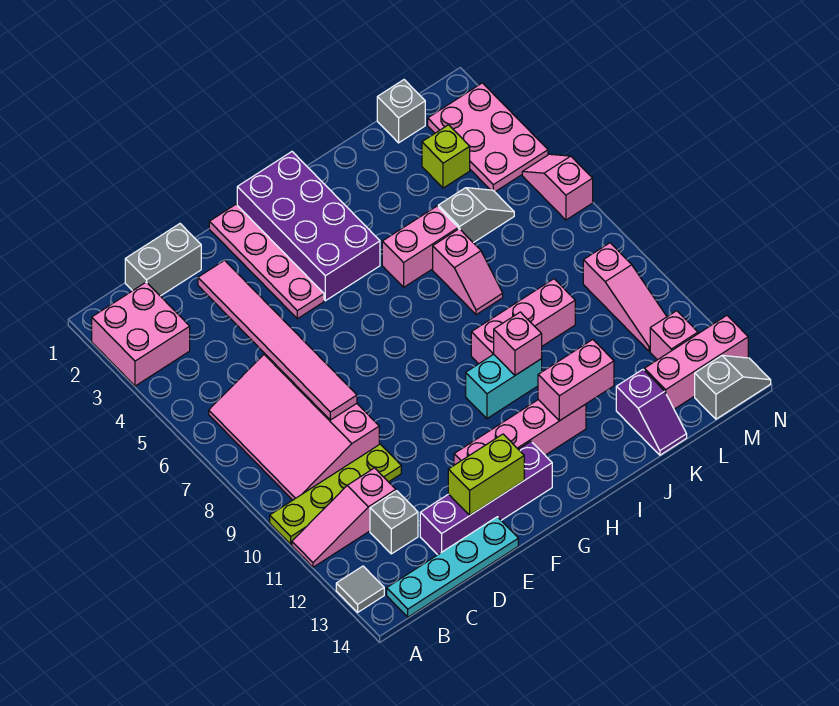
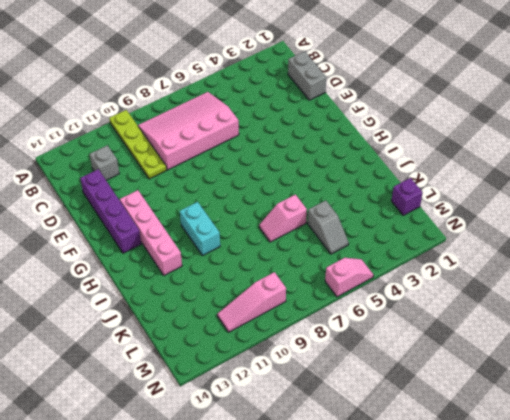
purple 1x1 brick [392,178,423,215] -> grey 1x1 brick [377,80,425,143]
none -> pink 2x2 brick [92,282,190,386]
none -> pink 1x3 slope [292,468,396,567]
none -> grey 1x1 tile [336,566,384,612]
none -> cyan 1x4 plate [387,517,518,617]

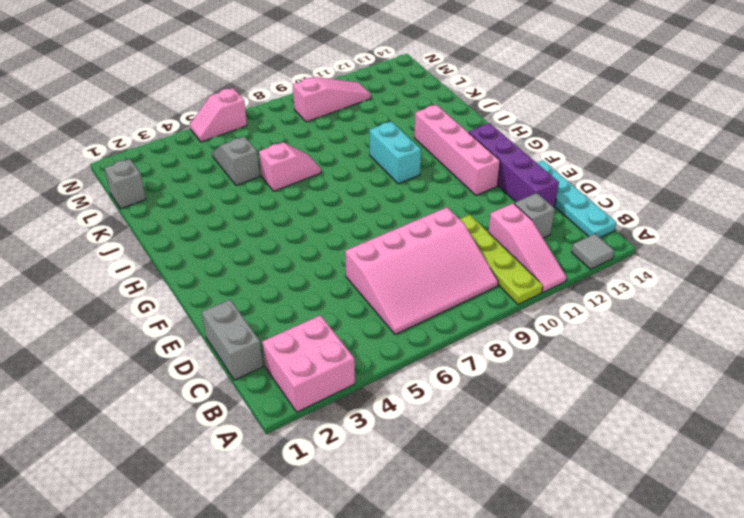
none -> pink 1x4 plate [209,205,324,319]
none -> purple 2x4 brick [237,152,380,301]
none -> pink 1x2 brick [382,206,458,287]
none -> pink 1x3 brick [471,279,575,364]

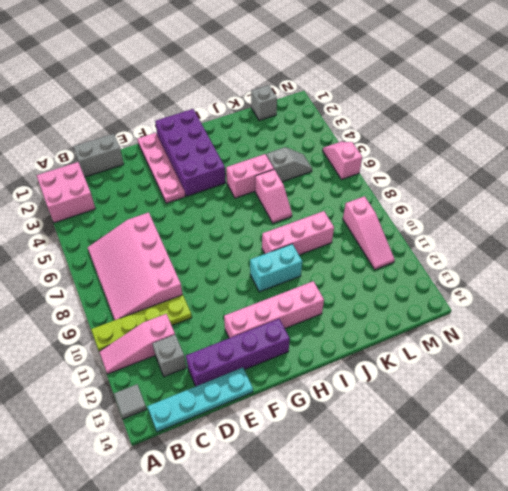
none -> purple 1x2 slope [616,370,687,455]
none -> lime 1x1 brick [422,125,470,188]
none -> pink 1x3 brick [644,316,748,409]
none -> pink 2x3 plate [428,83,548,192]

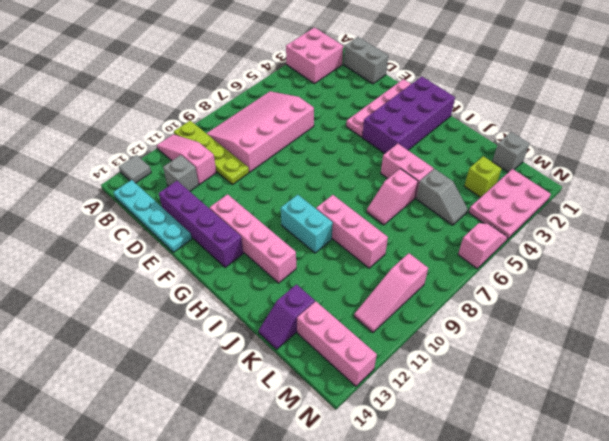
none -> pink 1x1 brick [650,311,698,360]
none -> grey 1x2 slope [695,355,771,419]
none -> pink 1x6 tile [198,260,357,420]
none -> lime 1x2 brick [448,434,524,515]

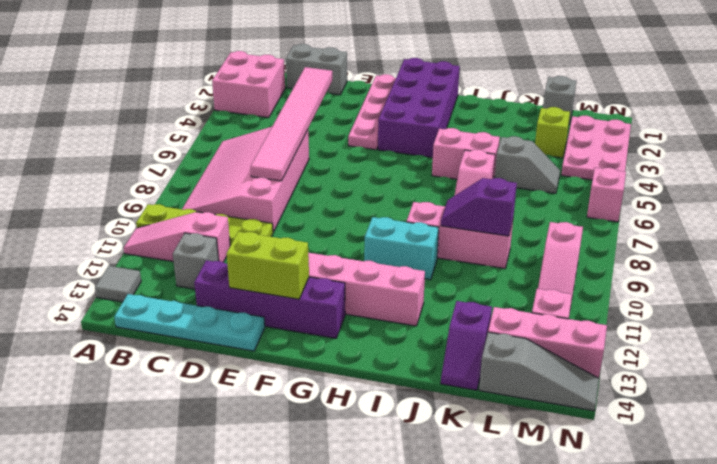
purple 1x2 slope [441,178,517,236] -> none
grey 1x3 slope [479,332,599,411] -> grey 1x2 slope [695,355,771,419]
none -> pink 1x1 brick [494,312,542,375]
none -> pink 1x2 brick [538,339,614,421]

